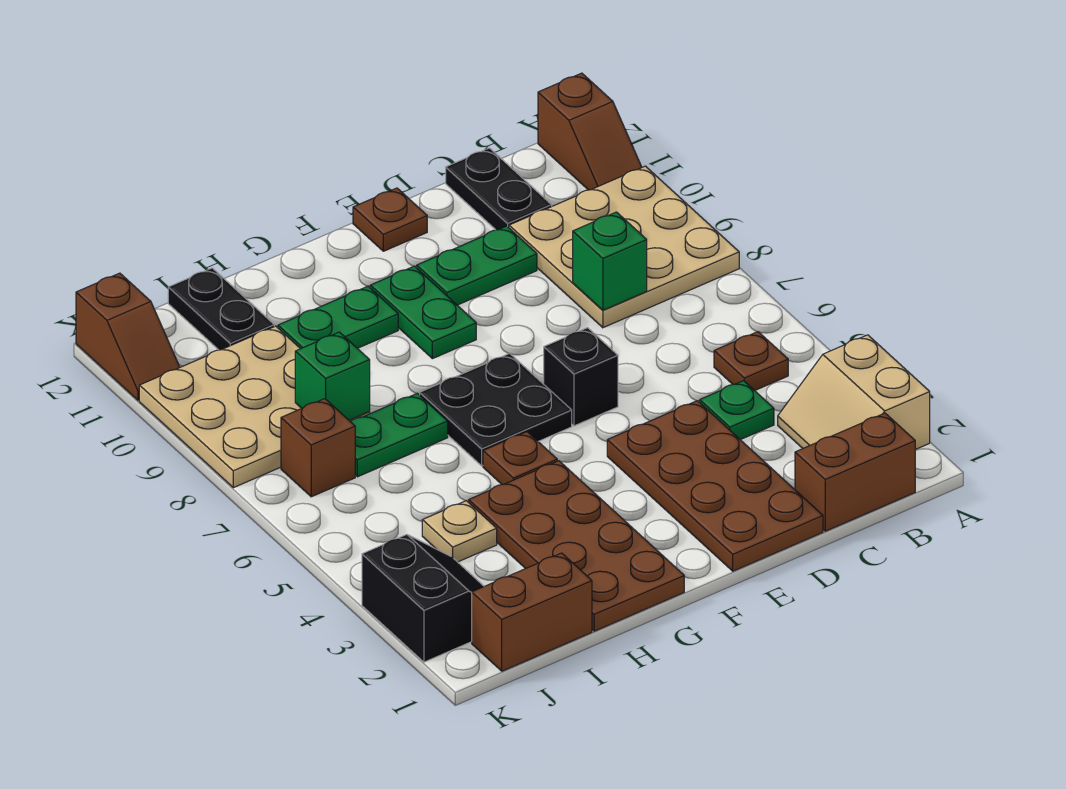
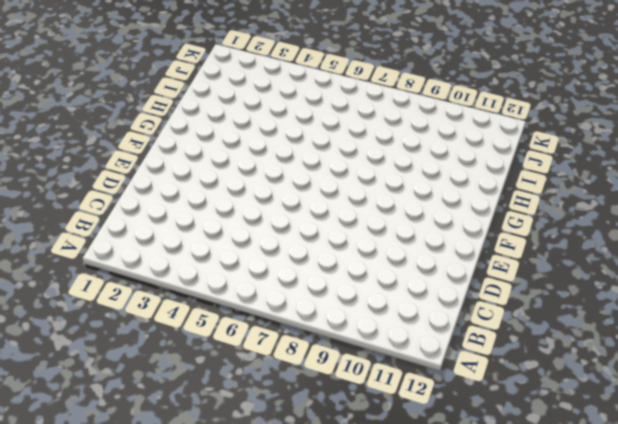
none -> tan 2x2 slope [778,335,930,450]
none -> tan 3x3 plate [509,166,739,328]
none -> brown 1x2 slope [538,73,642,190]

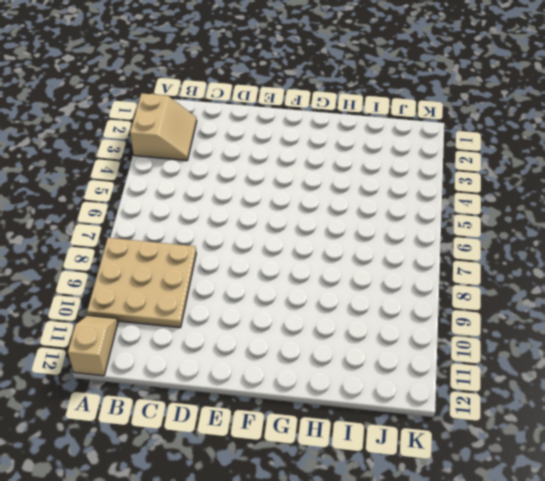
tan 1x2 slope [68,316,118,376] -> brown 1x2 slope [538,73,642,190]
none -> brown 1x2 brick [795,413,915,531]
none -> brown 1x1 plate [714,332,788,391]
none -> green 1x1 plate [700,381,774,440]

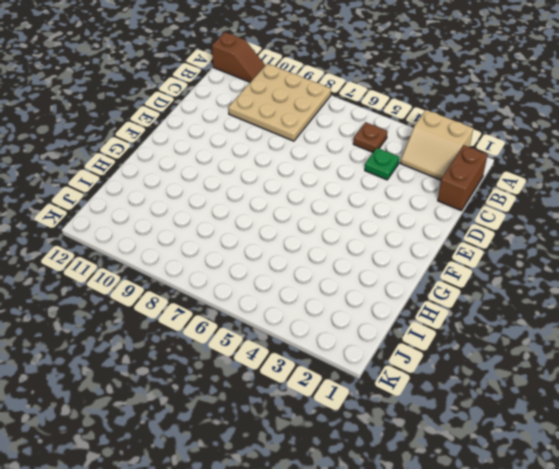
none -> black 1x2 plate [446,148,552,230]
none -> brown 2x4 plate [607,401,823,571]
none -> green 1x2 plate [417,226,537,305]

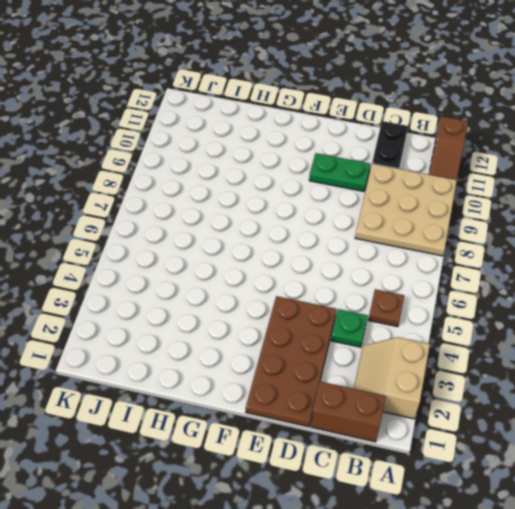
none -> black 1x1 brick [544,328,618,426]
none -> brown 1x1 plate [353,188,427,251]
none -> black 2x2 plate [420,353,572,466]

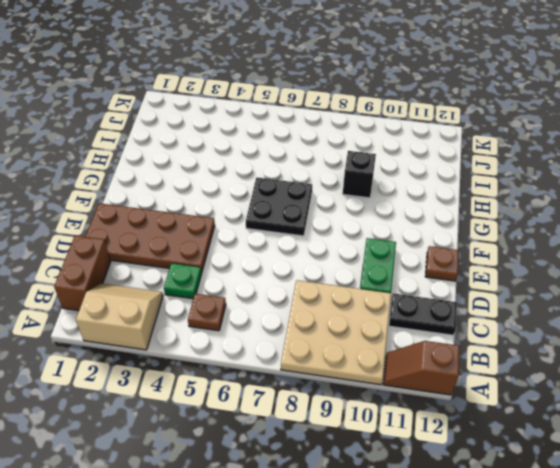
black 1x1 brick [343,151,376,198] -> black 1x1 brick moved to [544,328,618,426]
none -> green 1x2 plate [370,266,476,359]
none -> brown 2x4 plate [469,461,684,631]
none -> brown 1x1 plate [483,432,557,484]

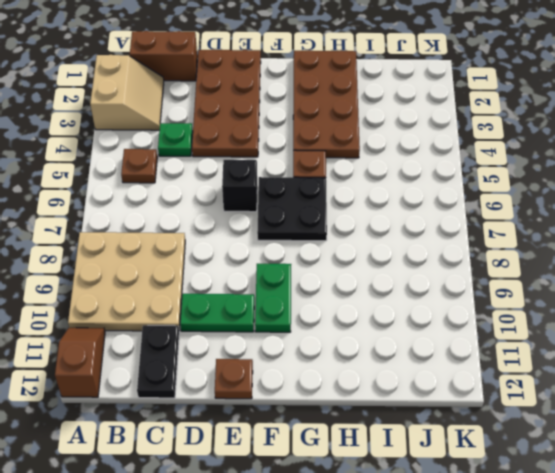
none -> green 1x2 plate [278,286,398,349]
none -> green 1x2 plate [351,393,448,477]
none -> brown 1x2 brick [472,553,592,671]

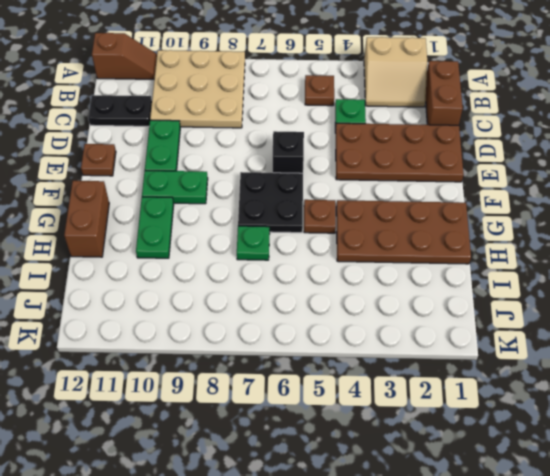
brown 1x2 brick [64,181,109,257] -> brown 1x2 brick moved to [472,553,592,671]
green 1x1 plate [237,226,270,260] -> green 1x2 plate [351,393,448,477]
none -> tan 1x1 plate [422,501,497,562]
none -> tan 3x3 plate [139,326,370,488]
none -> black 1x2 plate [168,268,274,350]

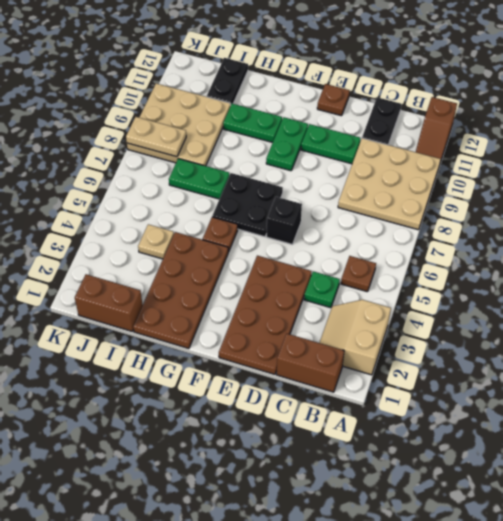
tan 1x2 plate [126,117,186,157] -> none
none -> black 2x2 slope [362,535,484,662]
none -> brown 1x1 brick [281,399,355,497]
none -> brown 1x2 slope [76,273,180,400]

